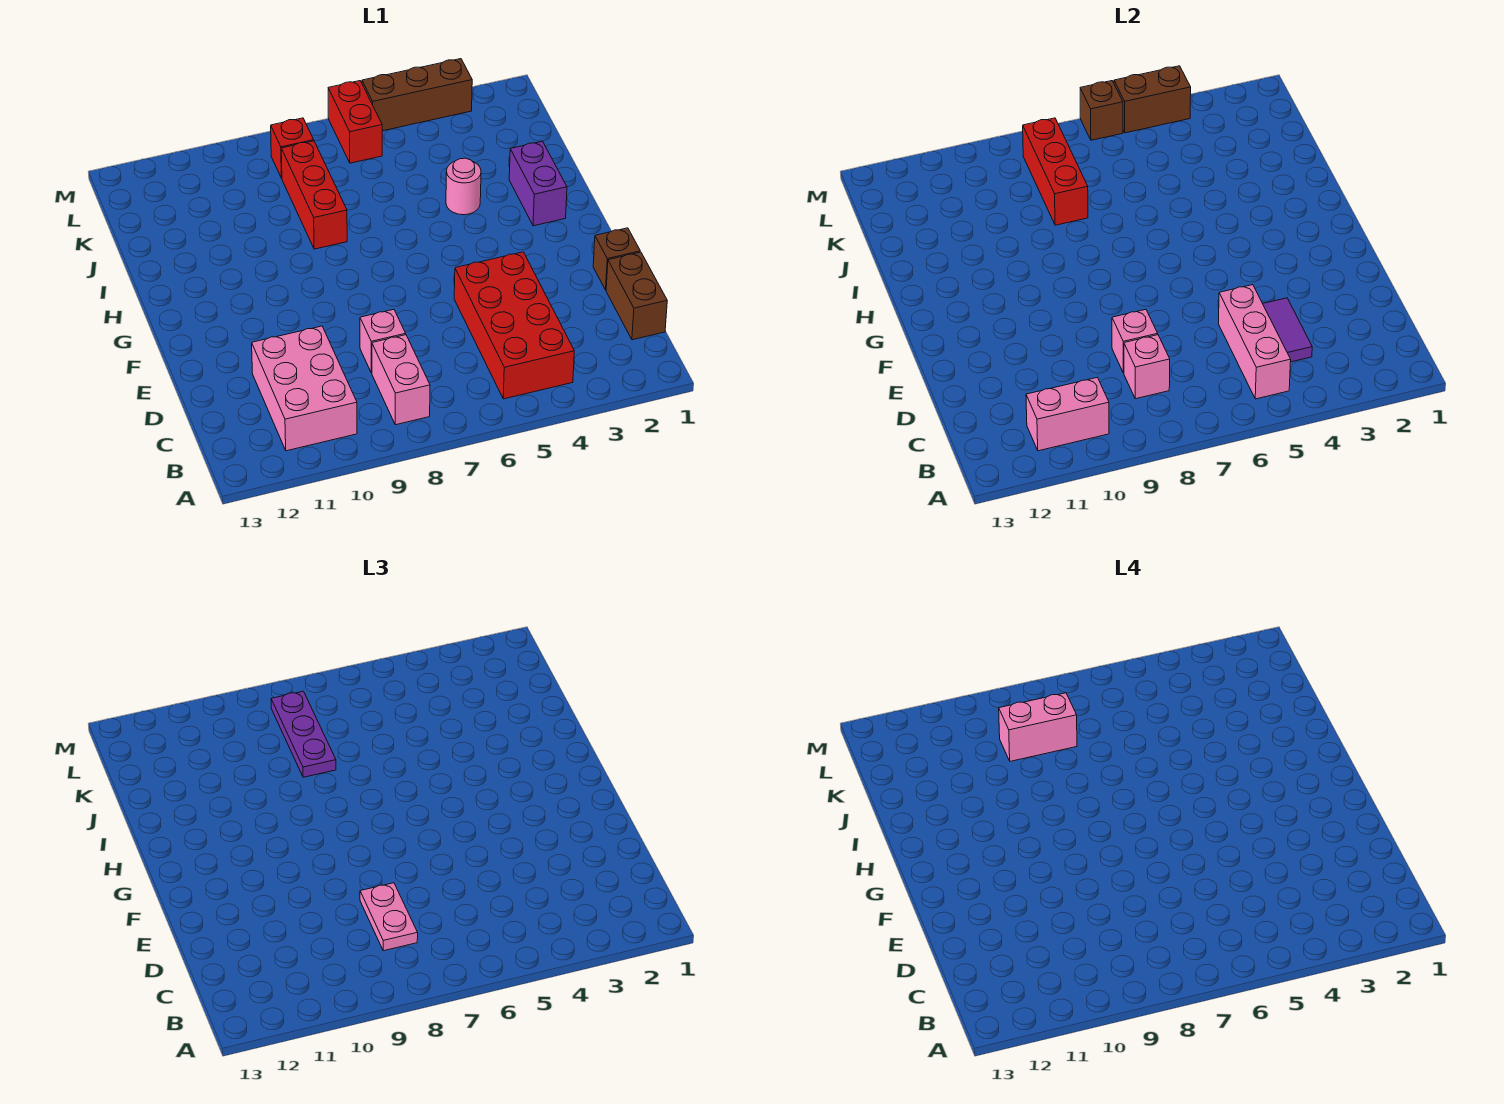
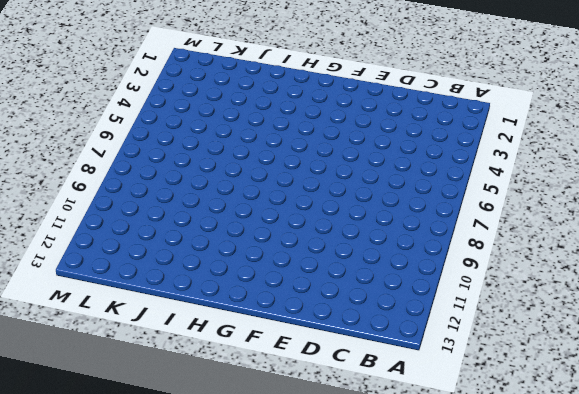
none -> red 2x4 brick [454,252,574,399]
none -> pink 1x2 brick [372,335,430,425]
none -> pink 2x3 brick [252,326,357,451]

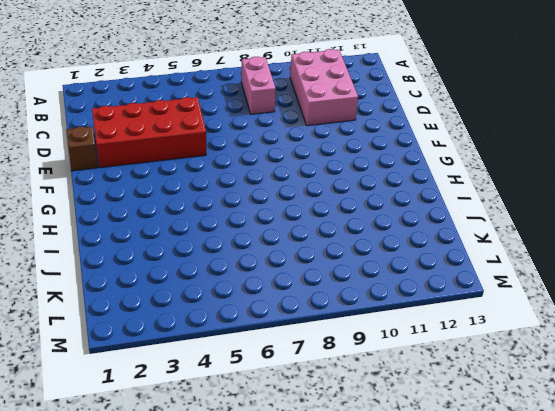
red 2x4 brick [92,97,206,168] -> red 2x4 brick turned to [454,252,574,399]
none -> brown 1x2 brick [606,252,667,340]
none -> pink 1x1 brick [360,309,406,373]
none -> purple 1x2 brick [509,141,567,226]

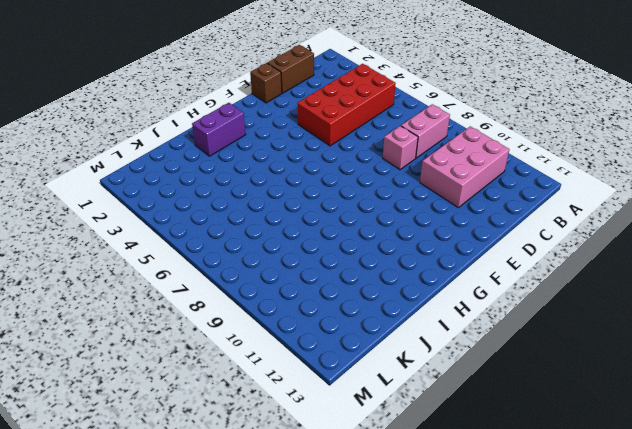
none -> pink 1x1 round brick [446,158,481,215]
none -> red 1x3 brick [281,141,347,249]
none -> red 1x2 brick [328,81,382,163]

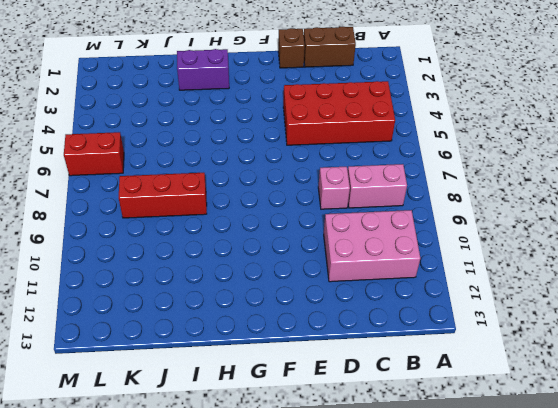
none -> pink 1x1 round brick [446,158,481,215]
none -> red 1x1 brick [271,118,314,178]
none -> brown 1x3 brick [362,59,472,131]

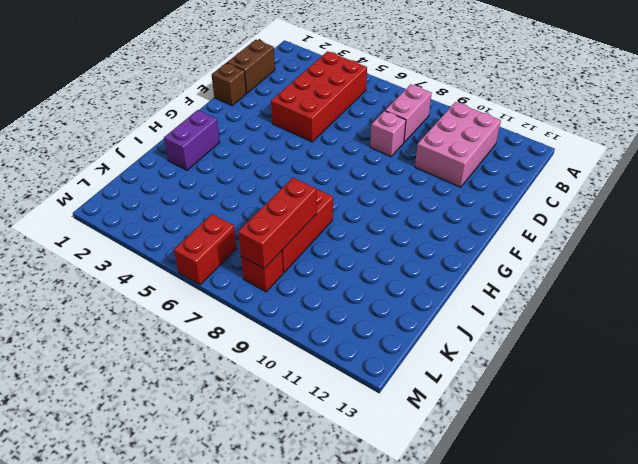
none -> pink 1x1 round brick [446,158,481,215]
none -> brown 1x3 brick [362,59,472,131]
none -> pink 1x3 brick [1218,285,1291,399]

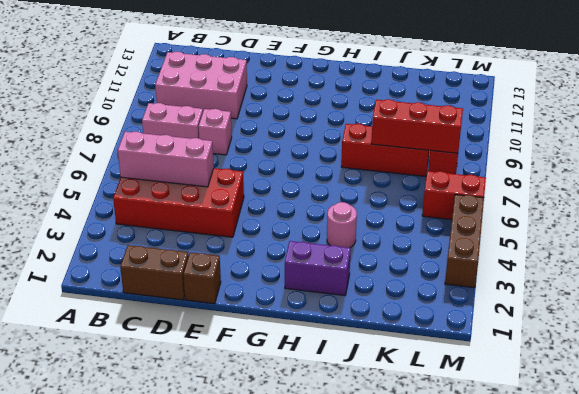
none -> pink 1x2 brick [1026,377,1109,451]
none -> purple 1x2 tile [1263,298,1312,362]
none -> pink 1x1 brick [1124,335,1170,399]

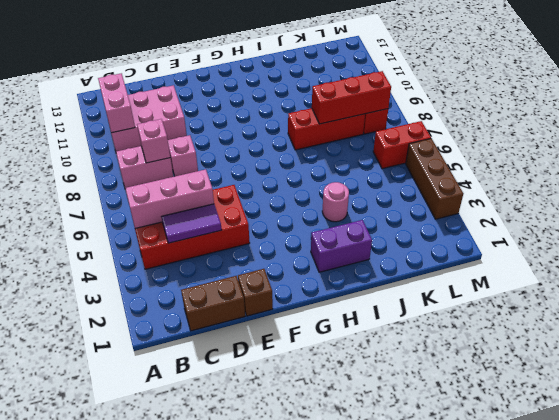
none -> pink 1x1 brick [1112,309,1158,373]
none -> brown 1x2 brick [1114,66,1191,133]
none -> brown 1x1 brick [1080,81,1123,140]

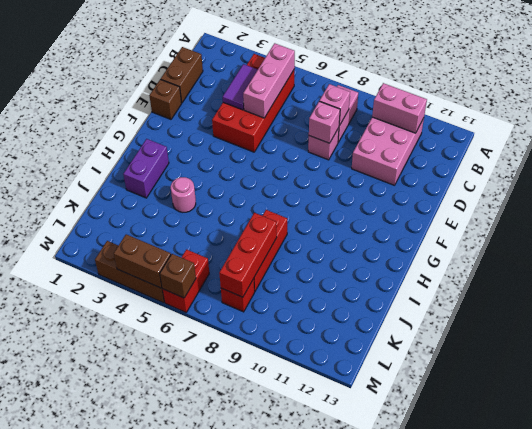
none -> pink 1x2 plate [360,883,418,951]
none -> purple 1x3 plate [271,691,336,777]
none -> pink 1x2 brick [999,693,1077,761]

